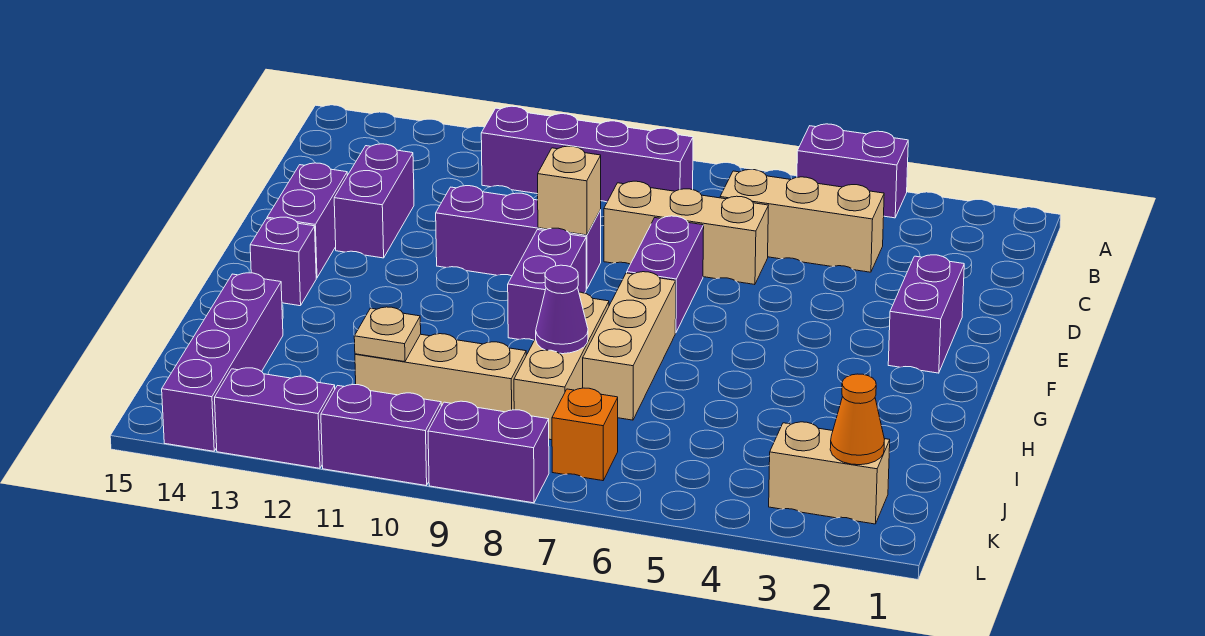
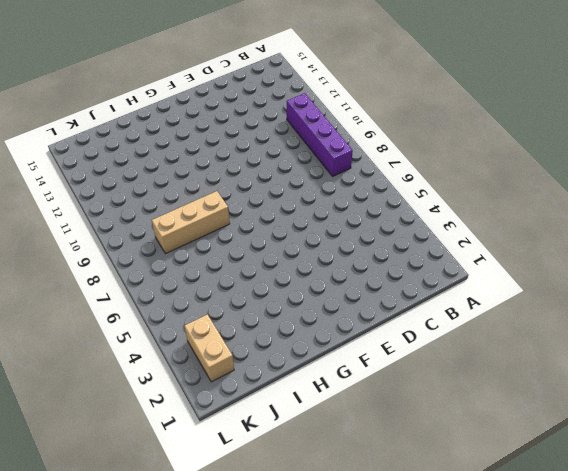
none -> purple 1x2 brick [797,124,908,218]
none -> tan 1x3 brick [720,170,884,272]
none -> tan 1x3 brick [604,181,768,285]

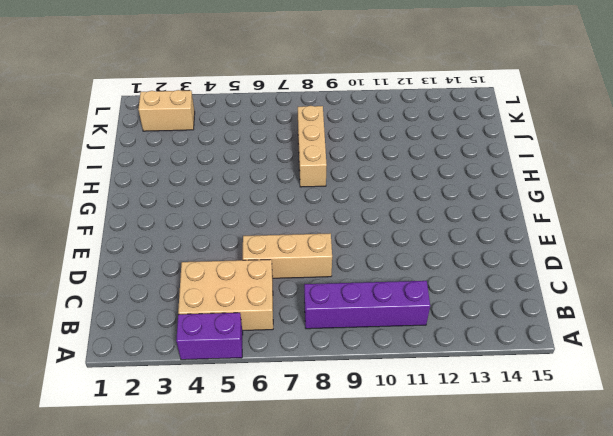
tan 2x3 brick [178,260,273,330] -> tan 1x3 brick [720,170,884,272]
none -> purple 1x2 brick [334,144,414,258]
none -> purple 1x2 brick [888,255,964,373]
none -> purple 1x2 brick [627,216,704,333]

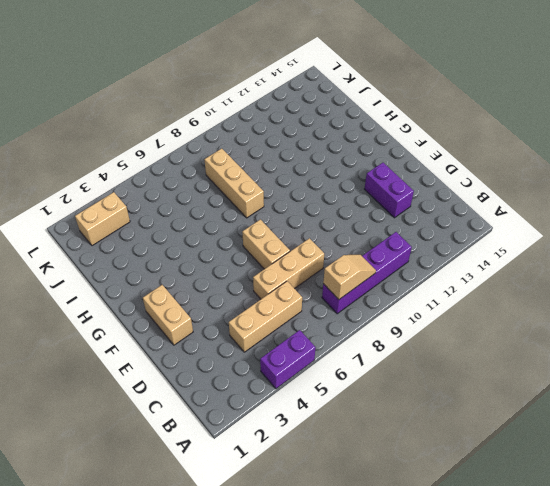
tan 1x2 slope [323,255,376,299] -> none
tan 1x2 brick [143,285,193,345] -> purple 1x2 brick [888,255,964,373]
tan 1x2 brick [242,219,290,269] -> purple 1x2 brick [627,216,704,333]
none -> purple 1x3 brick [436,186,601,289]
none -> purple 1x2 brick [267,163,347,278]
none -> purple 1x2 brick [508,228,586,340]

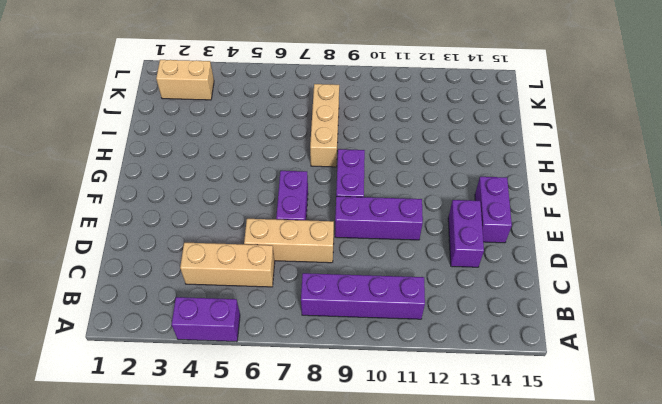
none -> purple 1x2 brick [888,255,964,373]
none -> tan 1x3 brick [583,272,676,420]
none -> purple 1x1 brick [250,217,316,306]

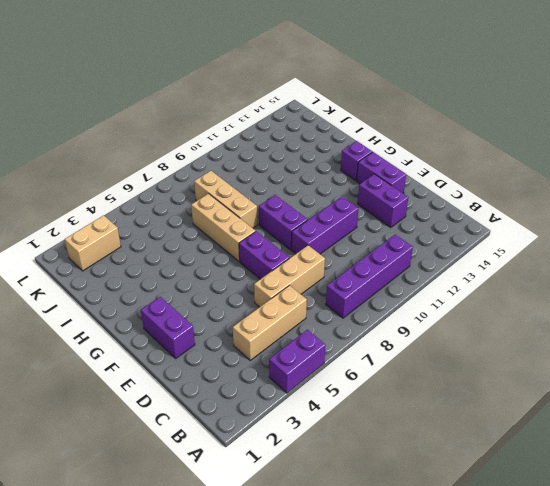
none -> purple 1x4 brick [162,273,283,451]
none -> tan 1x3 brick [355,334,526,412]
none -> orange 1x1 brick [552,388,618,481]

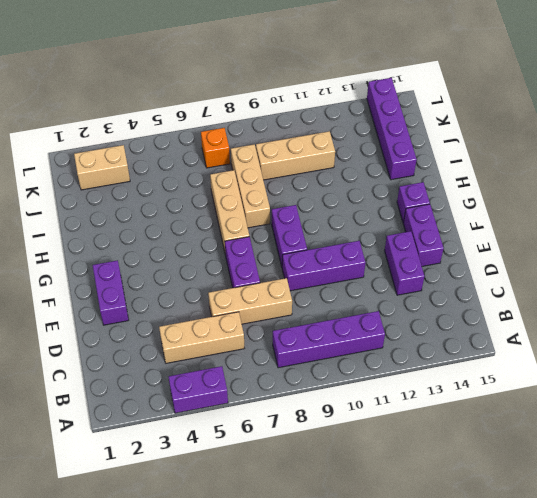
none -> purple 1x2 brick [428,401,549,503]
none -> purple 1x2 brick [321,385,441,486]
none -> purple 1x2 brick [215,368,335,468]

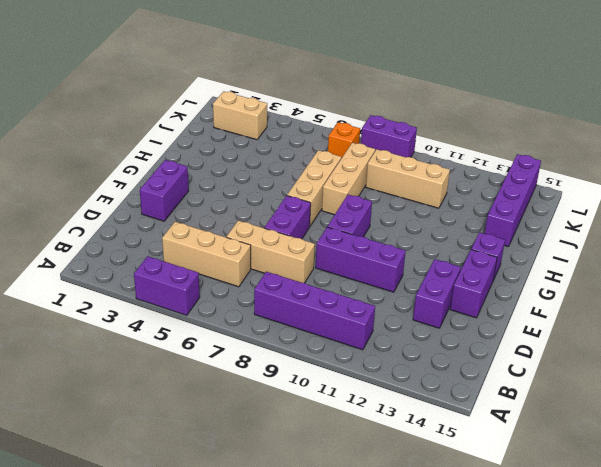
none -> purple 1x2 brick [321,385,441,486]
none -> purple 1x2 brick [215,368,335,468]
none -> tan 1x1 brick [538,146,601,235]

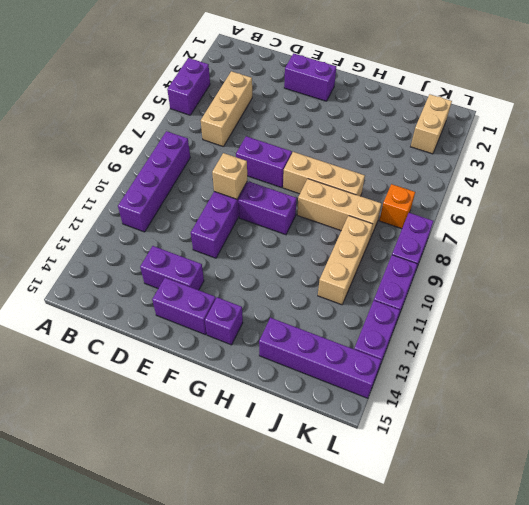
none -> tan 1x3 brick [604,181,768,285]
none -> purple 1x1 cone [536,265,588,354]
none -> tan 1x1 plate [354,307,421,362]

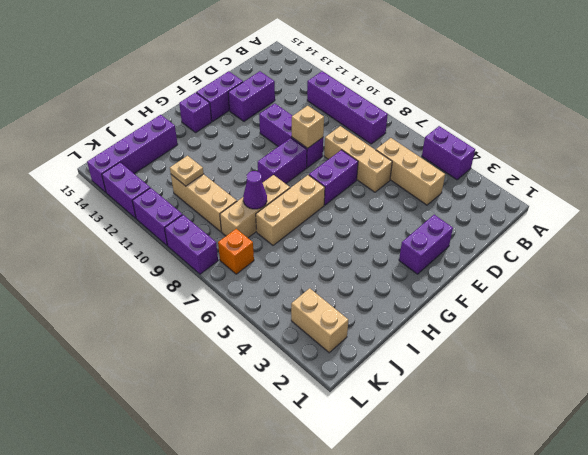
none -> orange 1x1 cone [830,374,884,465]

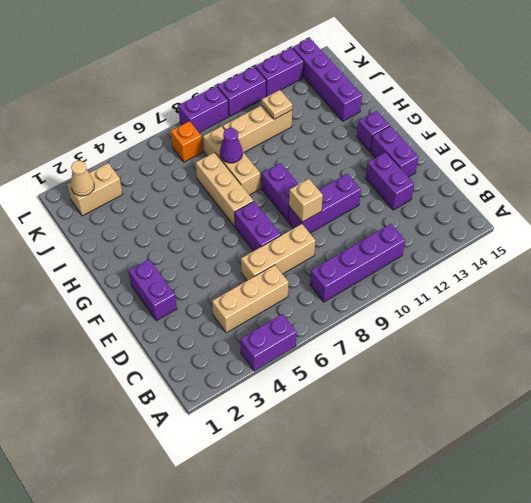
tan 1x1 cone [71,161,94,196] -> orange 1x1 cone [830,374,884,465]

